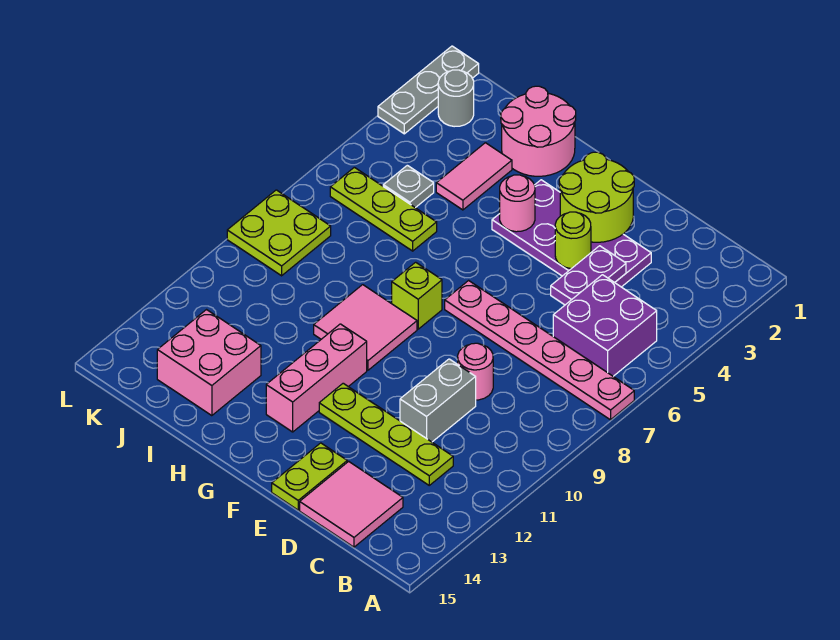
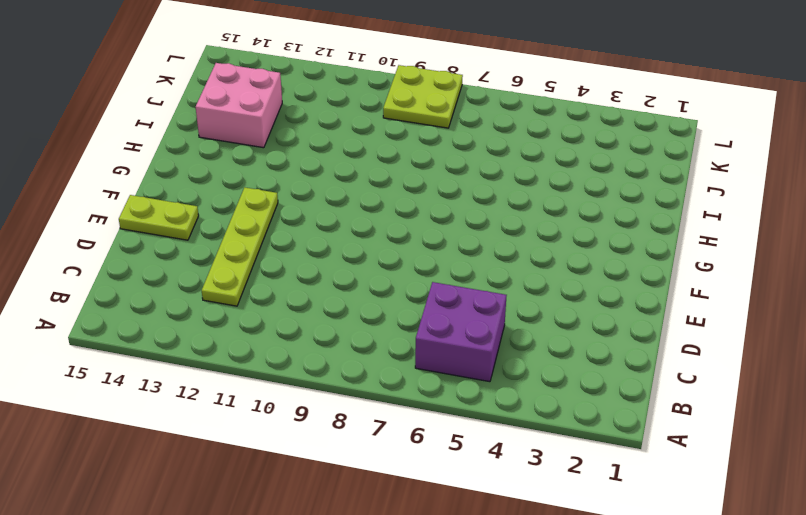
none -> pink 1x6 plate [445,281,634,420]
none -> pink 2x2 tile [300,461,403,547]
none -> purple 2x4 plate [492,180,651,287]

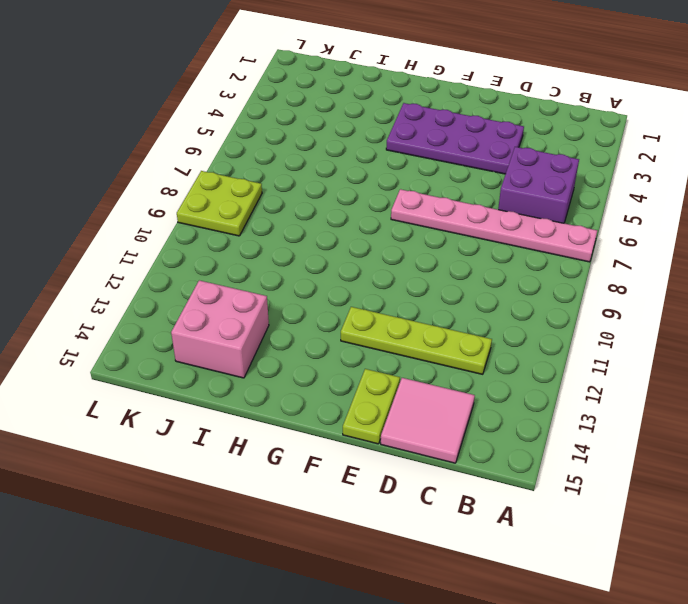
none -> pink 1x1 round brick [458,343,493,400]
none -> grey 1x2 brick [400,359,476,442]
none -> lime 1x1 brick [392,262,442,329]

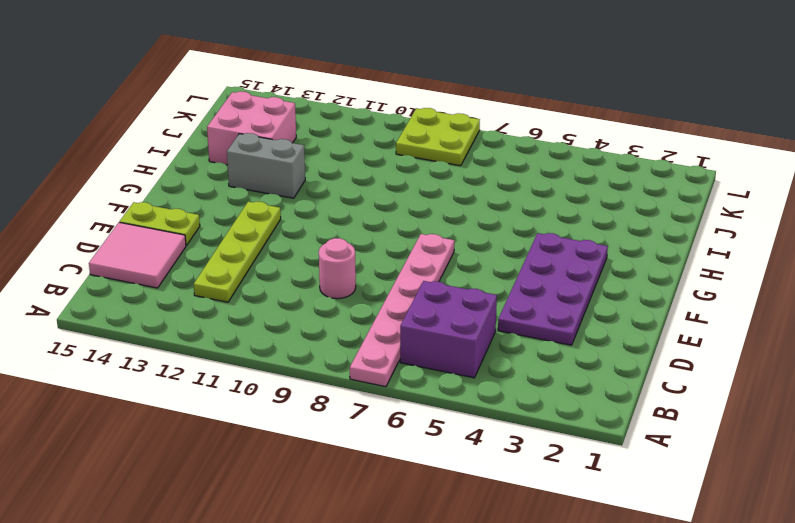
grey 1x2 brick [227,133,305,198] -> grey 1x2 brick moved to [400,359,476,442]
none -> lime 1x1 brick [392,262,442,329]
none -> pink 2x2 tile [314,285,417,370]
none -> pink 1x3 brick [266,324,367,432]

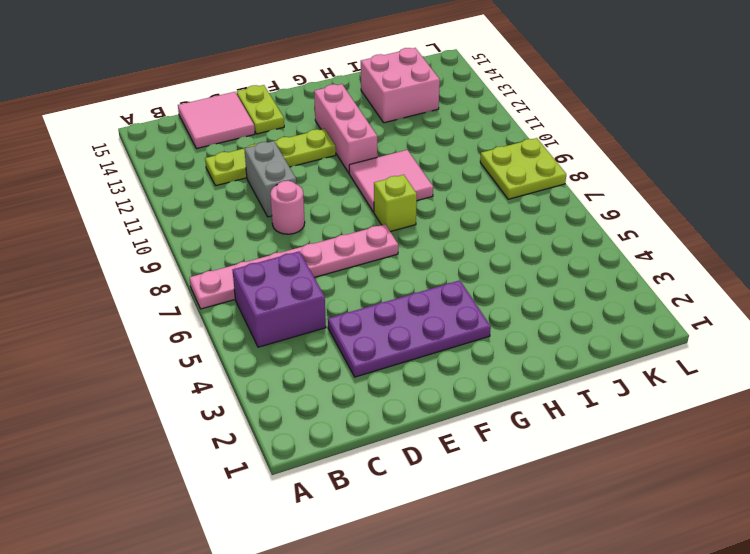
none -> pink 2x2 round brick [501,86,576,176]
none -> pink 1x2 tile [436,143,512,210]
none -> lime 1x3 plate [330,167,437,251]

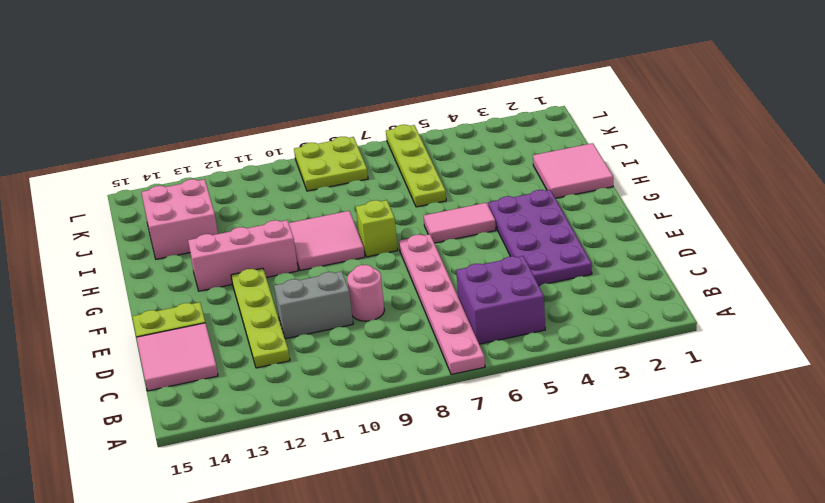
pink 1x2 tile [424,203,496,243] -> pink 1x2 tile moved to [436,143,512,210]
pink 2x2 tile [533,143,613,198] -> pink 2x2 round brick [501,86,576,176]
lime 1x4 plate [386,125,446,207] -> lime 1x3 plate [330,167,437,251]
none -> grey 1x1 plate [383,165,434,208]
none -> grey 1x1 round brick [438,70,474,127]
none -> grey 1x3 plate [378,46,479,134]

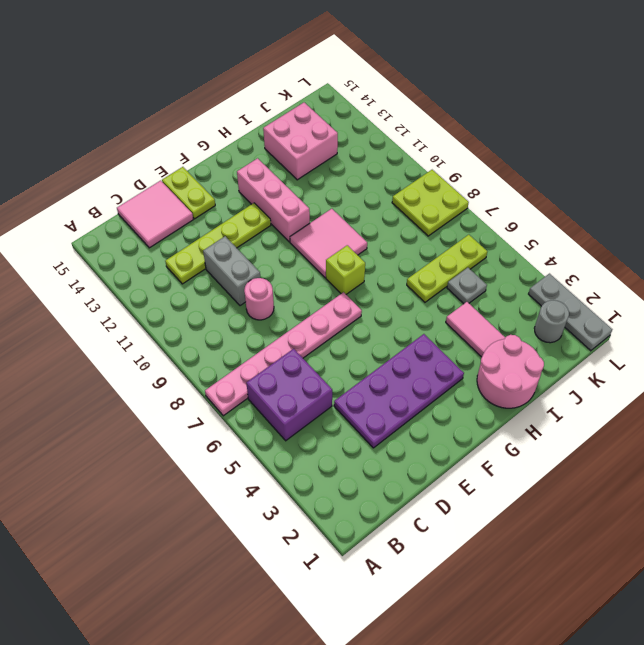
none -> purple 1x2 plate [551,246,626,305]
none -> lime 2x2 round brick [559,152,634,242]
none -> lime 1x1 round brick [555,212,591,269]

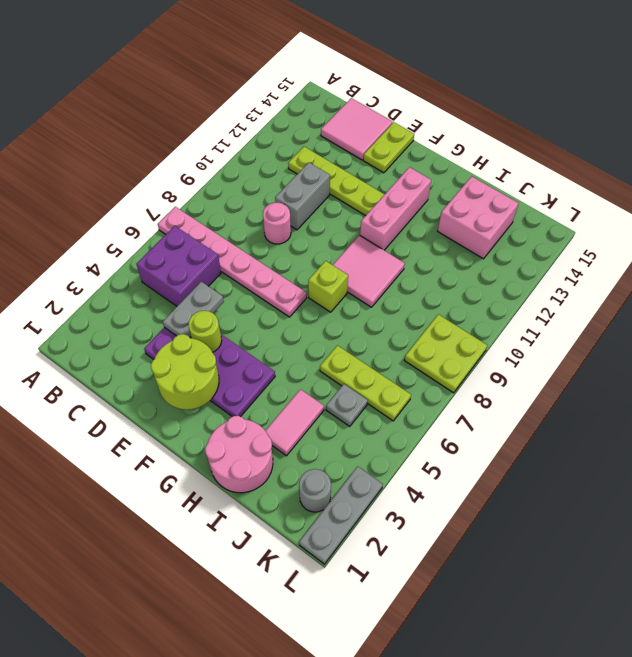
grey 1x2 plate [163,282,224,338] -> purple 1x2 plate [551,246,626,305]
none -> pink 1x1 round brick [499,175,535,232]

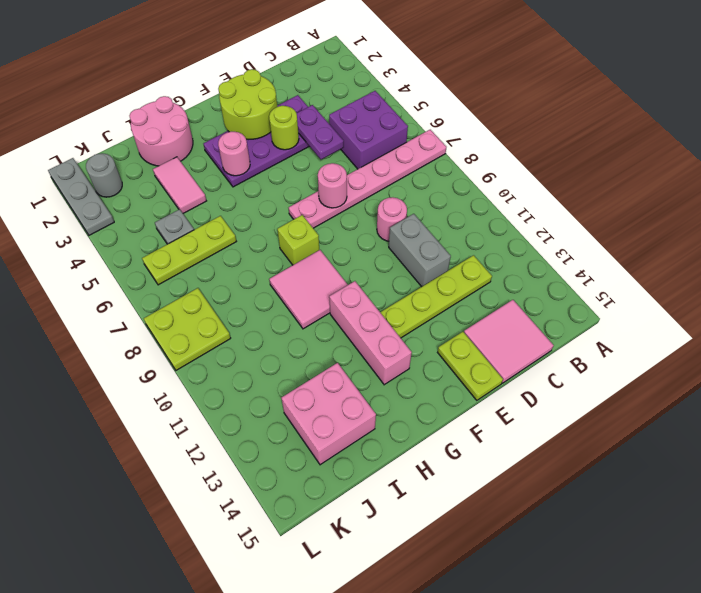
pink 1x1 round brick [318,163,347,208] -> none

